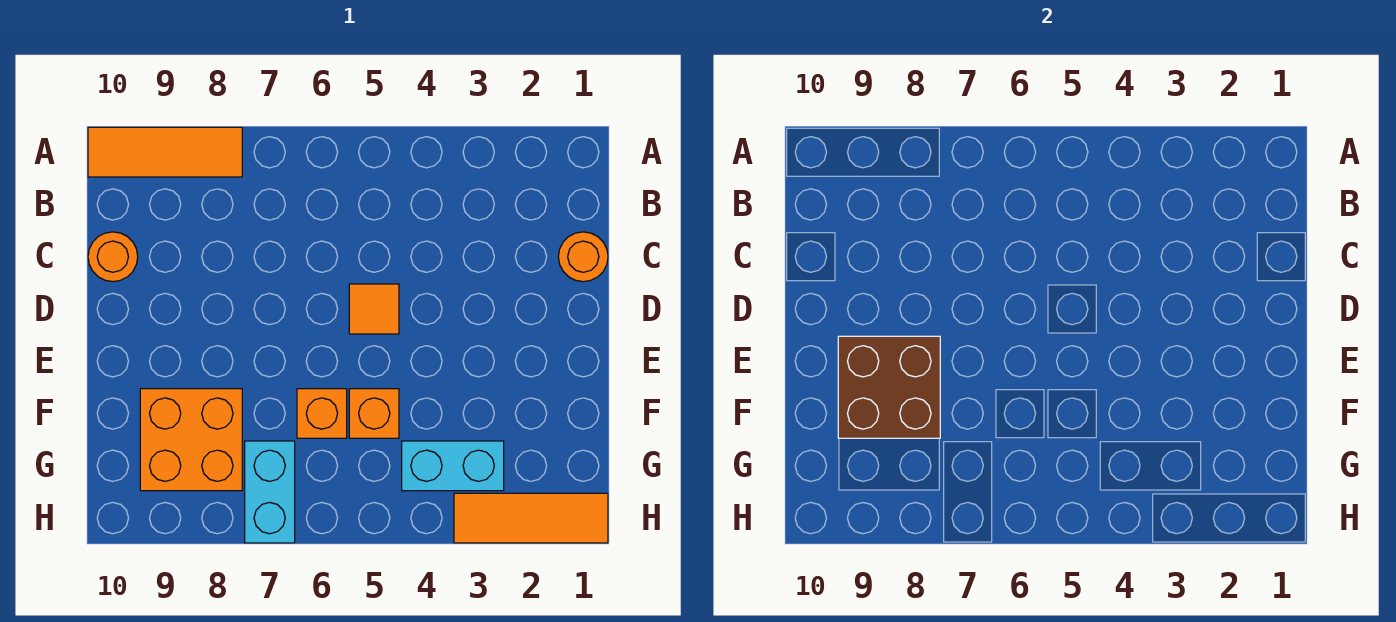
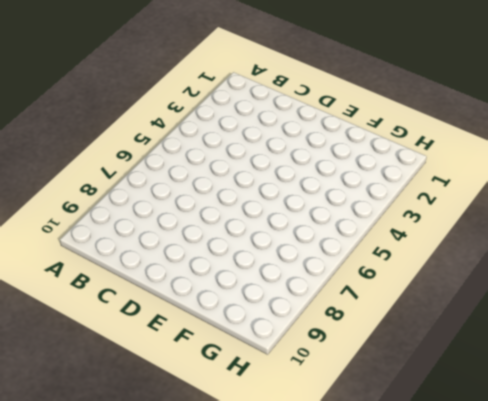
none -> orange 1x3 tile [88,127,242,177]
none -> orange 1x1 round brick [558,232,608,282]

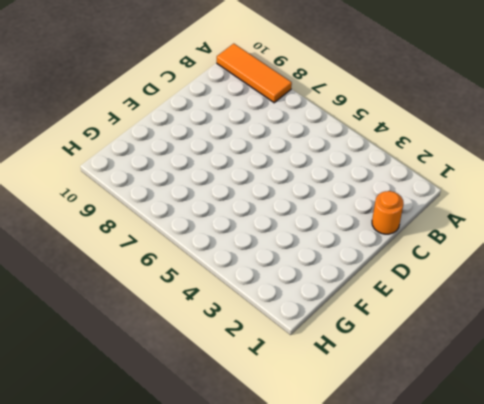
none -> orange 1x1 round brick [88,232,138,282]
none -> orange 1x1 tile [349,284,399,334]

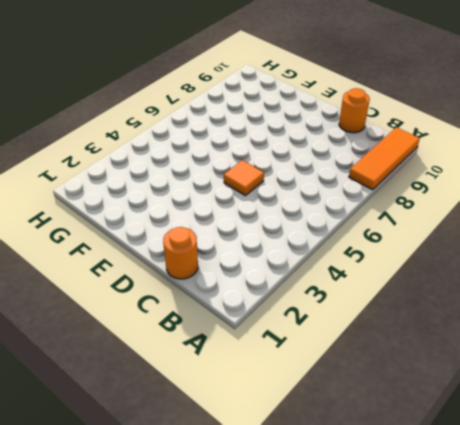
none -> orange 1x1 brick [349,389,399,438]
none -> orange 1x1 brick [297,389,347,438]

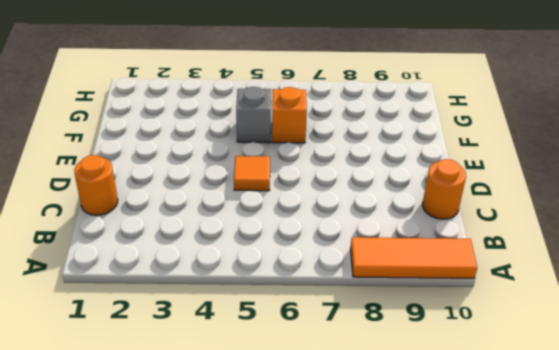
grey 1x1 brick [236,87,271,143] -> orange 1x1 brick [349,389,399,438]
none -> orange 2x2 brick [140,389,242,491]
none -> cyan 1x2 brick [402,441,504,491]

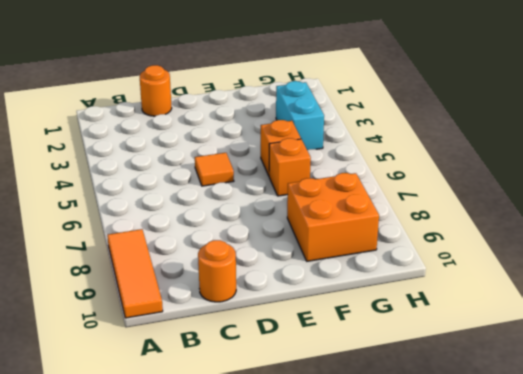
none -> cyan 1x2 brick [245,441,295,543]
none -> orange 1x3 tile [454,493,608,543]

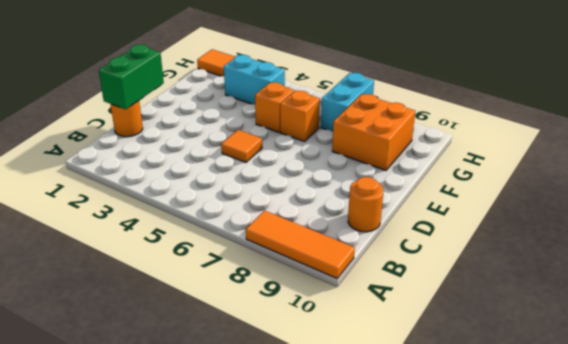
green 1x2 brick [99,45,164,109] -> none
none -> brown 2x2 brick [838,336,940,438]

